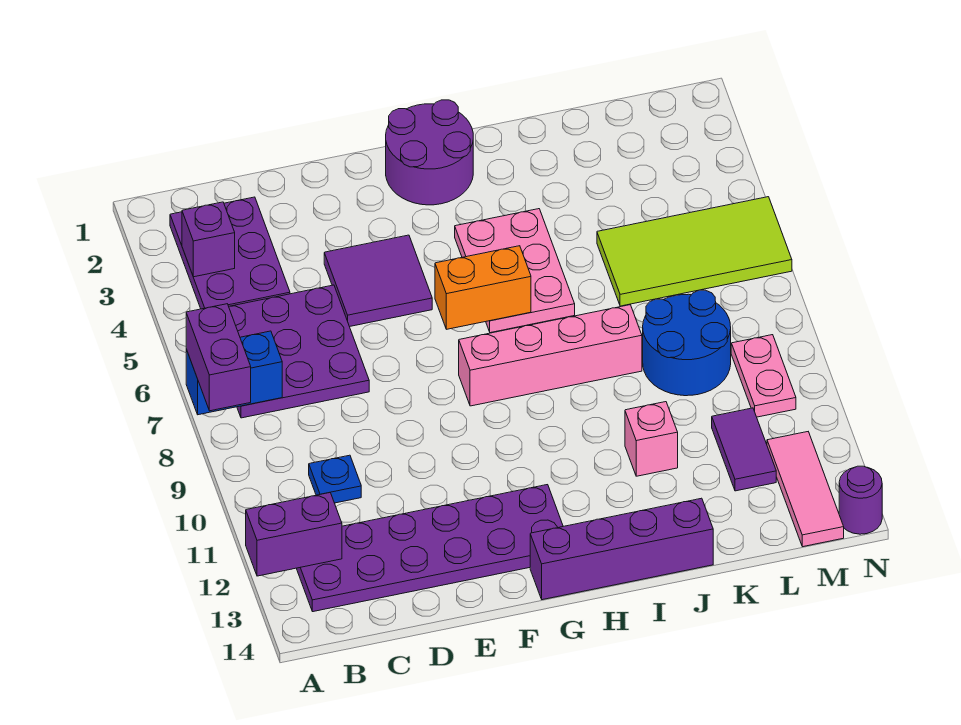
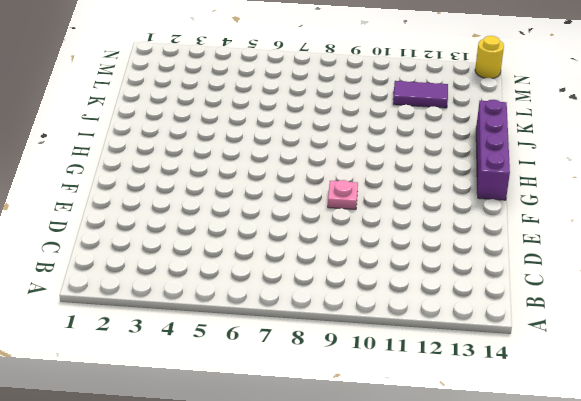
pink 1x1 plate [328,180,358,210] -> none
yellow 1x1 round brick [475,36,504,79] -> purple 1x1 round brick [839,466,882,534]
none -> purple 2x3 plate [170,197,290,309]
none -> purple 3x3 plate [229,285,369,418]
none -> purple 2x6 plate [296,485,563,612]

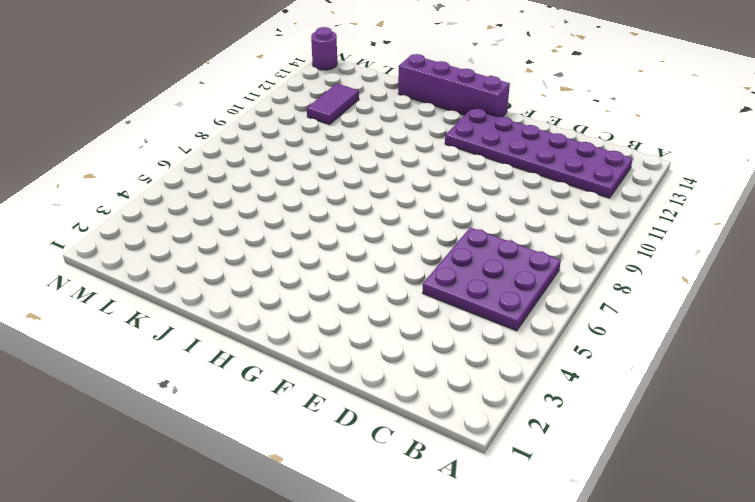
none -> purple 2x3 plate [170,197,290,309]
none -> blue 1x1 plate [309,455,361,503]
none -> purple 2x2 tile [324,235,432,327]

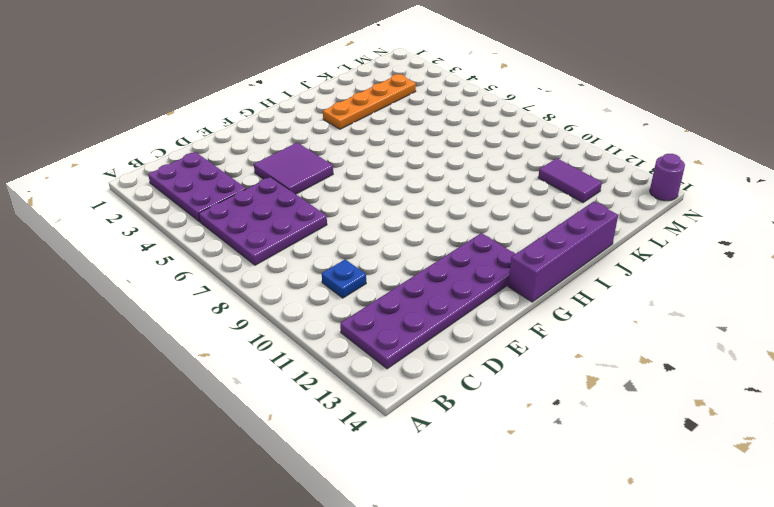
orange 1x4 plate [323,74,416,129] -> none
none -> purple 2x2 round brick [386,100,473,205]
none -> pink 1x4 brick [459,305,642,406]
none -> pink 2x3 plate [455,209,575,333]

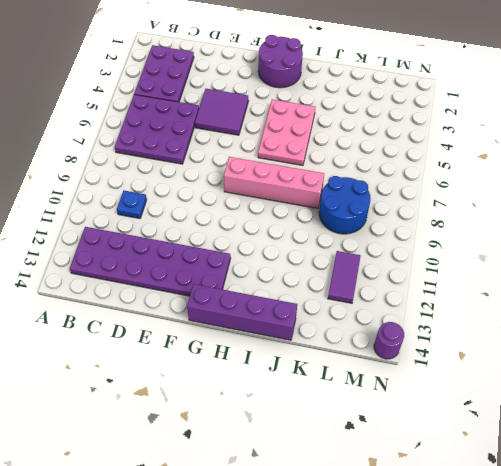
none -> pink 1x1 brick [625,402,678,476]
none -> lime 2x4 tile [597,197,792,306]
none -> pink 1x2 plate [731,335,796,417]

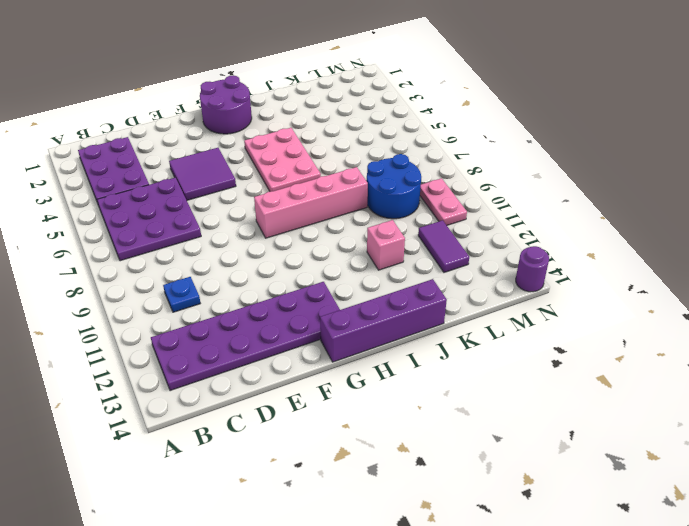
none -> lime 2x4 tile [597,197,792,306]
none -> pink 1x3 tile [767,432,844,547]
none -> blue 1x2 brick [186,331,282,415]

